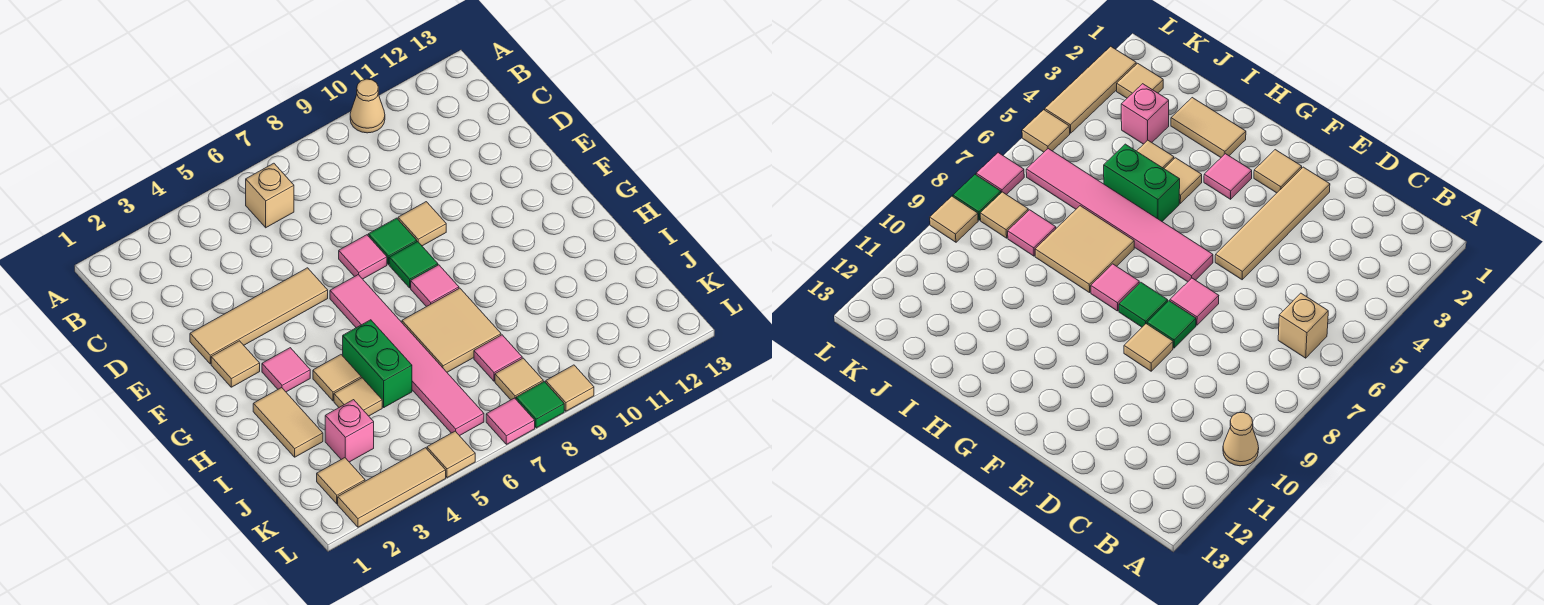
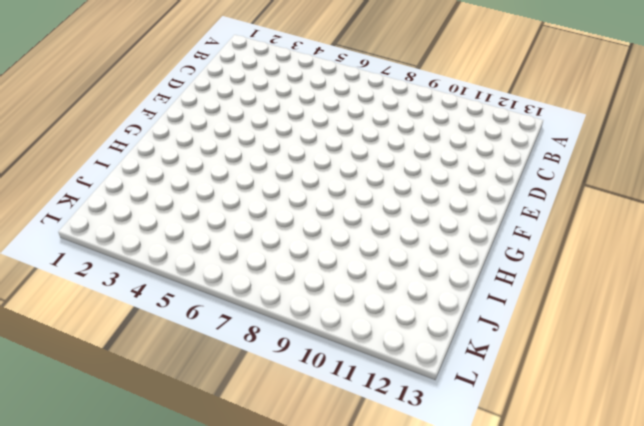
none -> tan 1x1 cone [350,79,385,133]
none -> tan 1x1 brick [246,163,294,228]
none -> tan 1x4 tile [190,268,328,364]

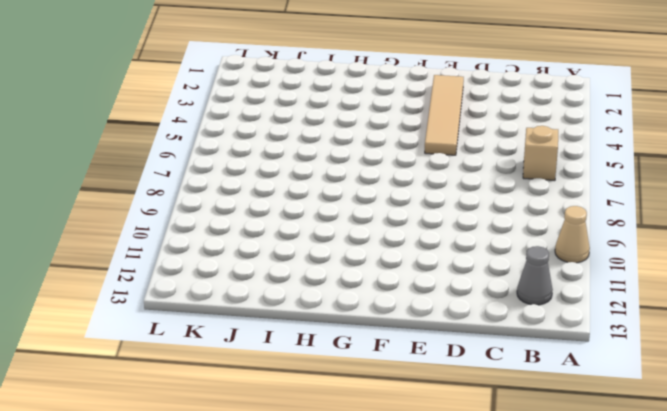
grey 1x1 cone [517,246,553,305] -> none
none -> pink 1x1 tile [339,235,387,279]
none -> green 1x1 tile [368,218,417,265]
none -> tan 1x1 tile [398,202,446,246]

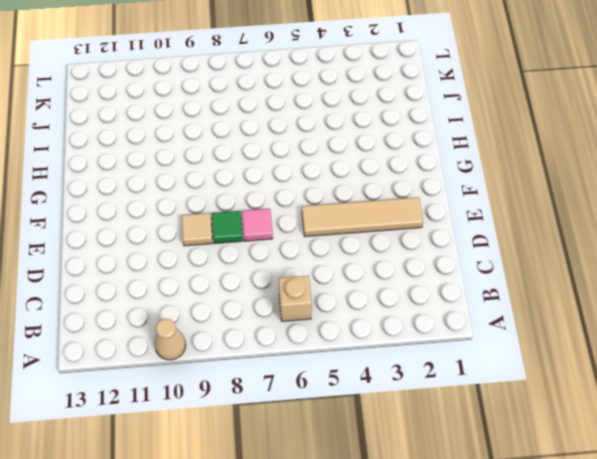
none -> tan 1x1 tile [211,341,260,387]
none -> pink 1x6 tile [330,275,484,436]
none -> green 1x1 tile [389,242,438,288]

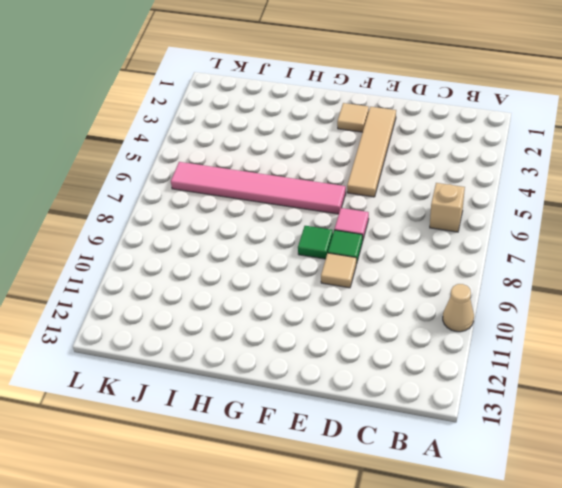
none -> pink 1x1 tile [262,348,310,392]
none -> pink 1x1 tile [411,265,459,307]
none -> tan 1x2 tile [253,388,323,457]

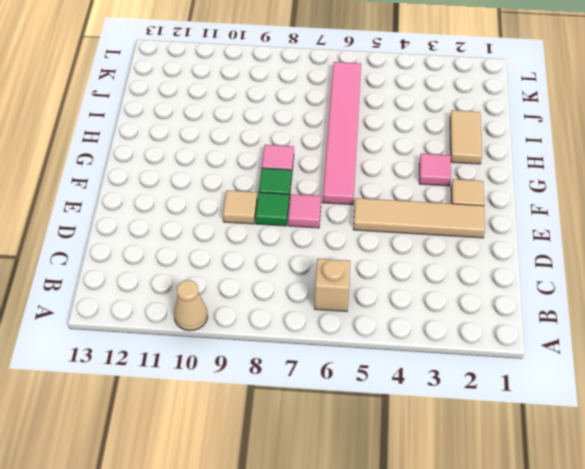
none -> tan 1x1 tile [313,355,361,401]
none -> green 1x2 brick [343,320,412,407]
none -> tan 2x2 tile [402,288,501,372]

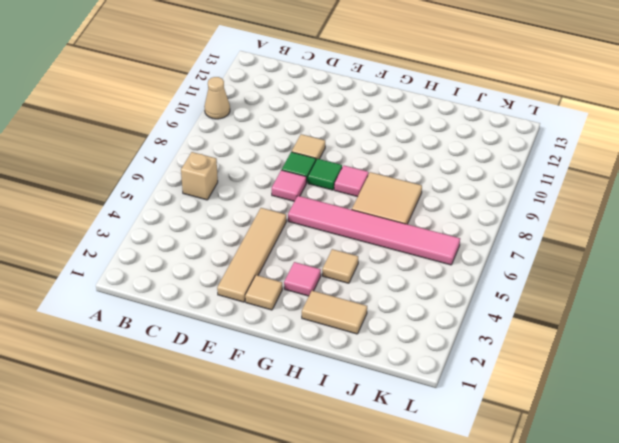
none -> green 1x2 brick [343,320,412,407]
none -> tan 1x1 tile [334,378,382,416]
none -> pink 1x1 brick [325,400,374,462]

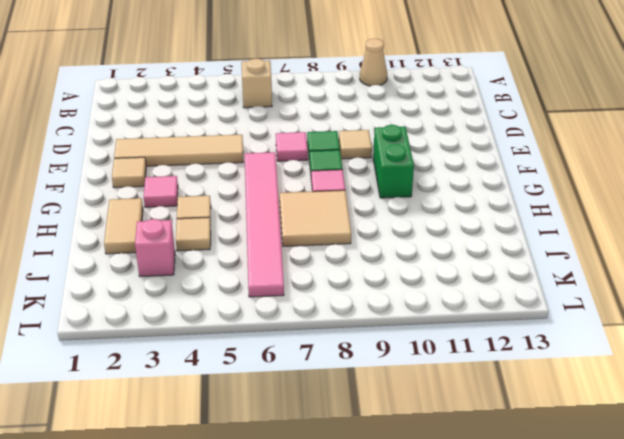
green 1x2 brick [373,125,414,198] -> green 1x2 brick moved to [343,320,412,407]
none -> pink 1x1 tile [474,335,522,381]
none -> tan 1x1 tile [317,458,365,504]
none -> tan 1x1 tile [495,358,543,400]

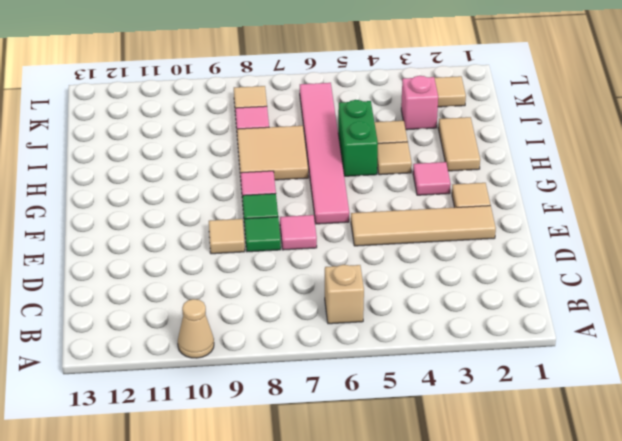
none -> tan 1x3 tile [338,448,446,527]
none -> tan 1x1 tile [427,431,475,478]
none -> pink 1x1 tile [486,398,535,444]

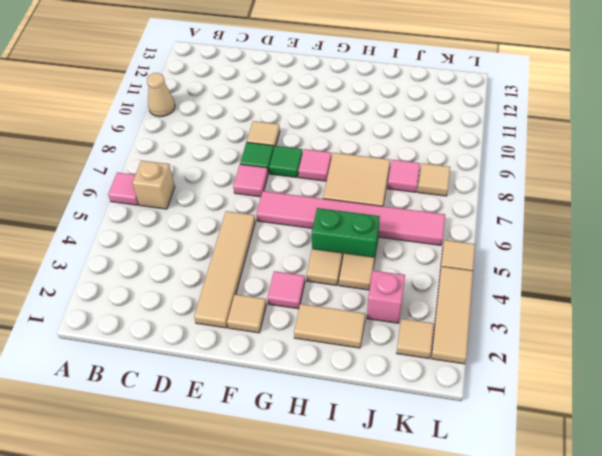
pink 1x1 tile [108,173,139,205] -> pink 1x1 tile moved to [486,398,535,444]
none -> green 1x1 tile [516,382,564,428]
none -> tan 1x1 tile [546,365,594,411]

